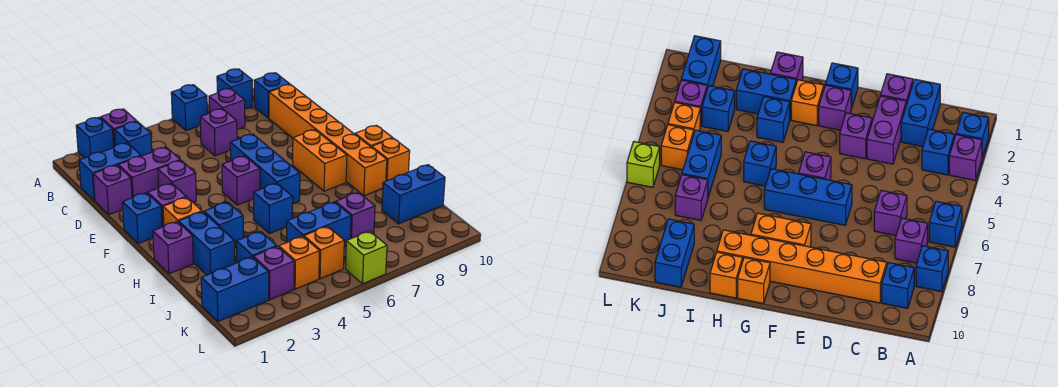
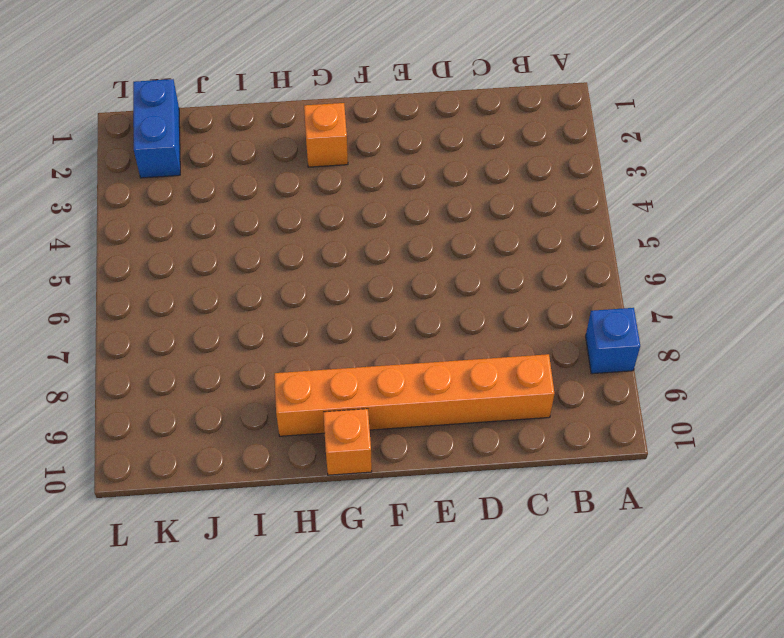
none -> blue 1x1 brick [76,117,114,158]
none -> purple 1x1 brick [101,109,137,147]
none -> blue 1x1 brick [171,85,207,131]
none -> blue 1x1 brick [114,121,152,156]

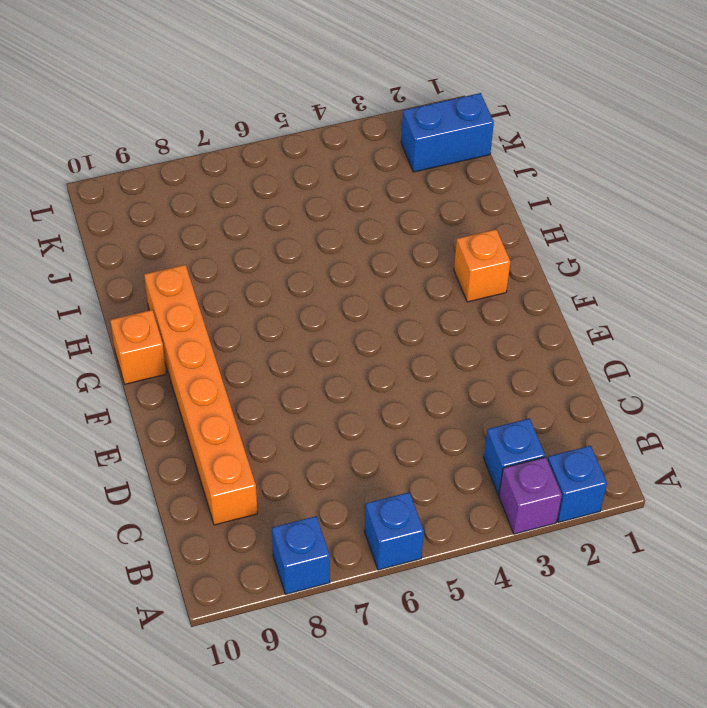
none -> purple 1x1 brick [209,89,245,129]
none -> blue 1x1 brick [254,73,290,118]
none -> blue 1x2 brick [79,143,141,201]
none -> purple 1x1 brick [200,109,237,156]

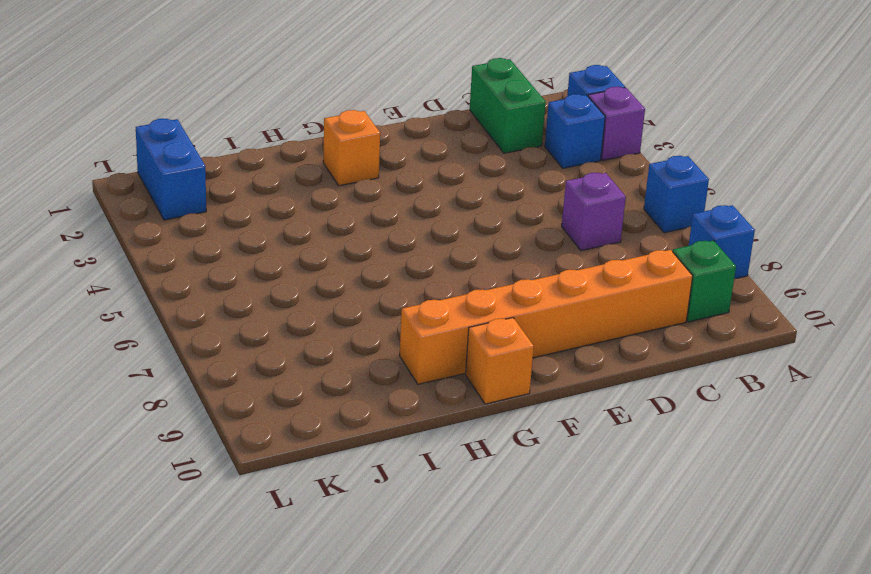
green 1x1 brick [673,240,736,322] -> blue 1x1 brick [254,73,290,118]
green 1x2 brick [470,58,546,153] -> blue 1x2 brick [79,143,141,201]
none -> purple 1x1 brick [209,89,245,129]
none -> purple 1x1 brick [93,165,132,215]
none -> purple 1x2 brick [118,147,180,198]
none -> purple 1x1 brick [158,160,196,202]

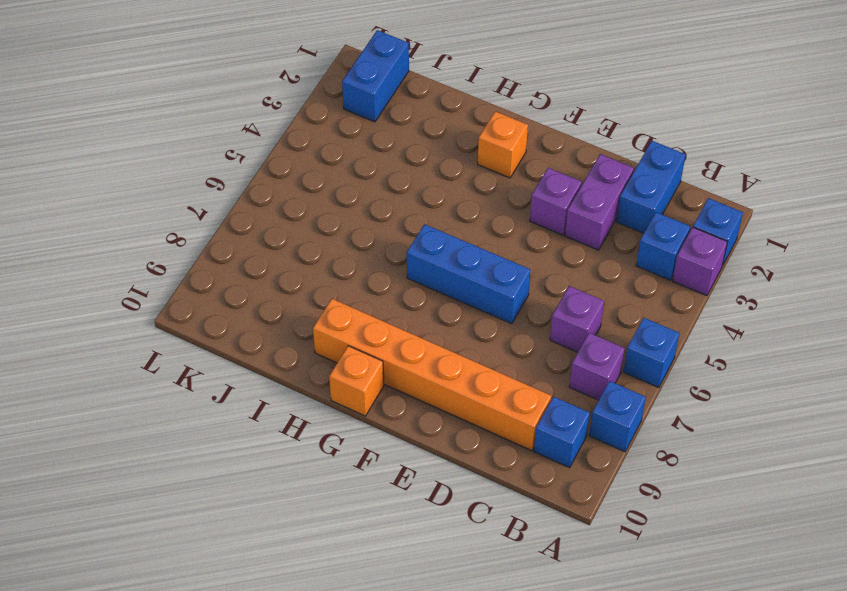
none -> purple 1x1 brick [93,165,132,215]
none -> blue 1x1 brick [122,193,162,244]
none -> purple 1x1 brick [148,183,186,227]
none -> purple 1x1 brick [222,156,260,205]

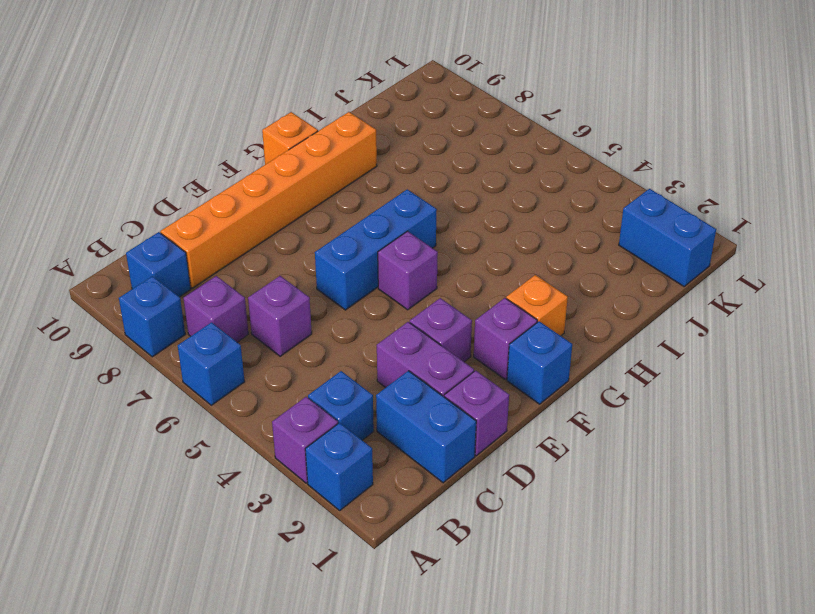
none -> orange 1x2 brick [293,130,347,191]
none -> purple 1x1 brick [153,221,193,274]
none -> blue 1x2 brick [179,212,235,275]
none -> blue 1x1 brick [204,202,243,247]

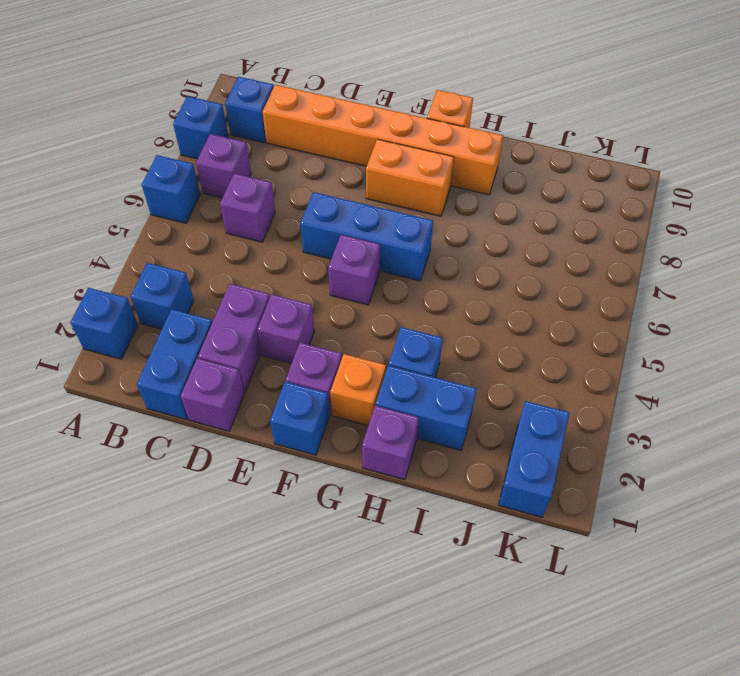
none -> purple 1x1 brick [101,109,137,147]
none -> blue 1x1 brick [254,183,293,234]
none -> orange 1x1 brick [372,138,410,181]
none -> blue 1x1 brick [237,231,277,263]

